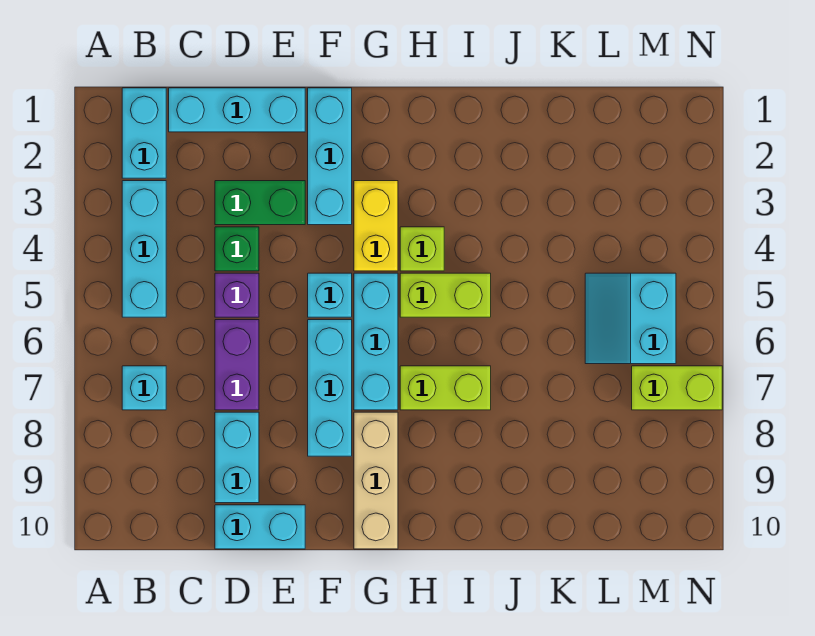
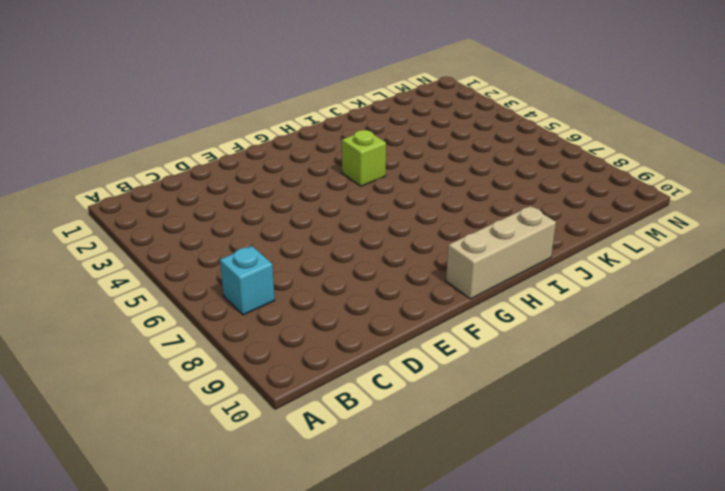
tan 1x3 brick [446,206,556,299] -> tan 1x3 brick turned to [354,412,398,549]
none -> cyan 1x2 brick [122,88,166,178]
none -> cyan 1x3 brick [122,181,166,317]
none -> cyan 1x3 brick [169,88,305,132]

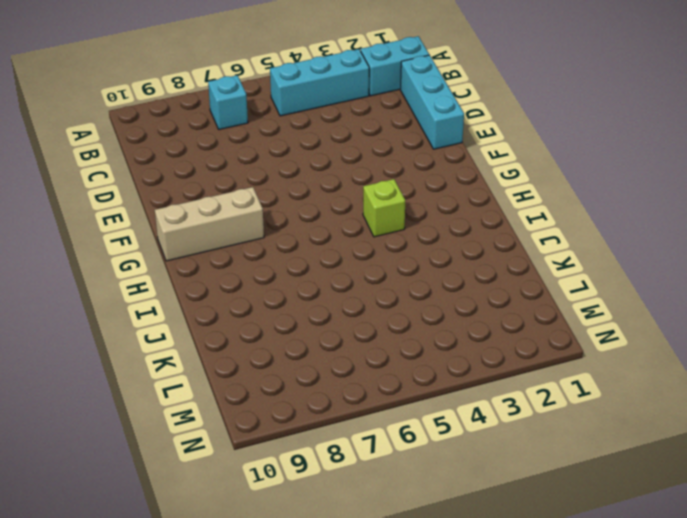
none -> green 1x2 brick [215,181,305,225]
none -> green 1x1 brick [215,227,259,271]
none -> purple 1x1 brick [215,273,259,317]

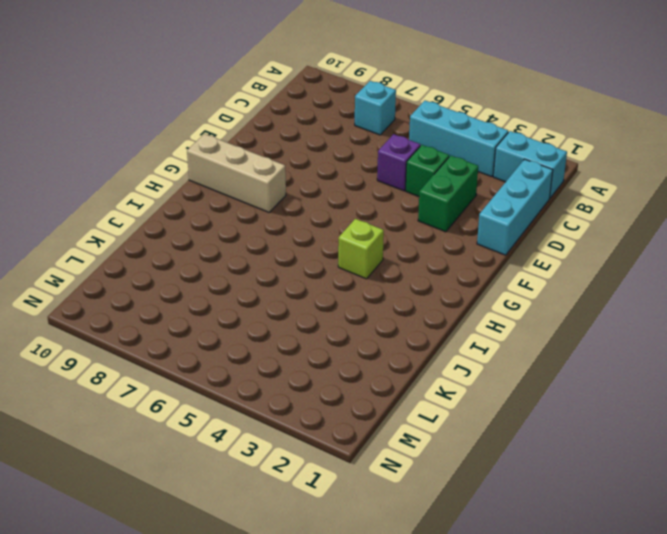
none -> purple 1x2 brick [215,320,259,410]
none -> cyan 1x2 brick [215,412,259,503]
none -> cyan 1x2 brick [215,505,305,549]

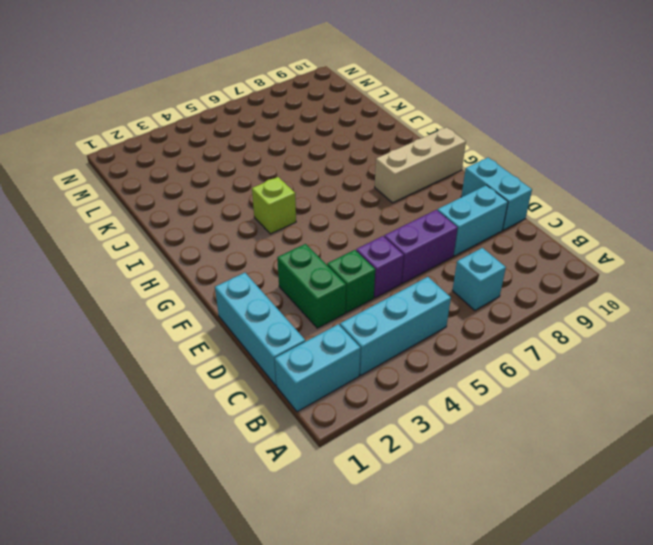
none -> cyan 1x3 brick [308,88,352,225]
none -> cyan 1x1 brick [308,273,352,317]
none -> cyan 1x3 brick [308,320,352,456]

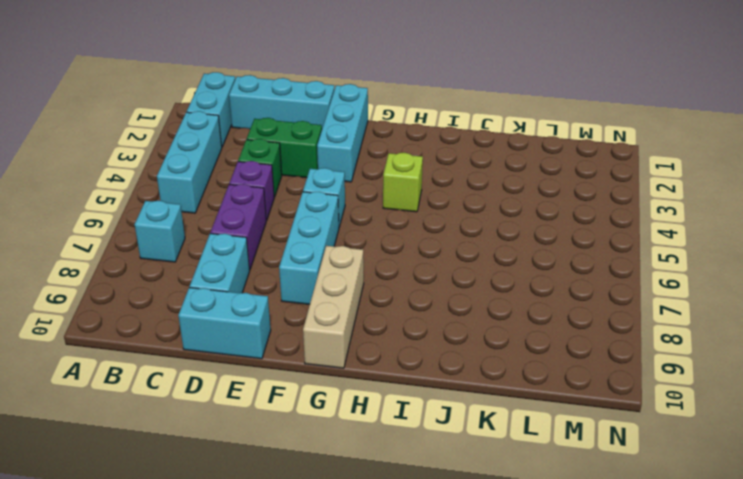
none -> yellow 1x2 brick [354,181,398,271]
none -> cyan 1x3 brick [354,273,398,410]
none -> lime 1x2 brick [400,273,491,317]

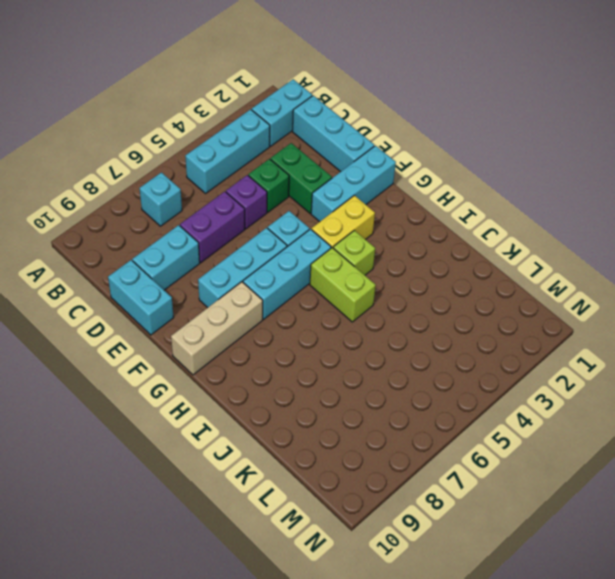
none -> lime 1x2 brick [400,366,491,410]
none -> cyan 2x2 slope [585,273,676,364]
none -> lime 1x2 brick [632,366,722,410]

